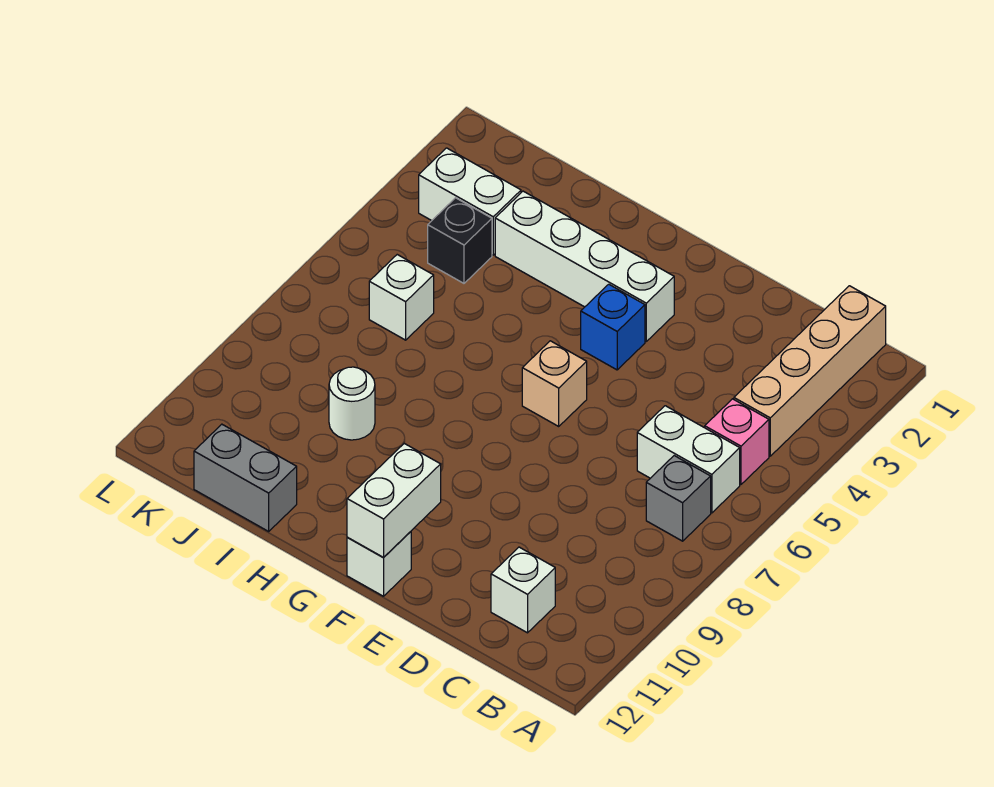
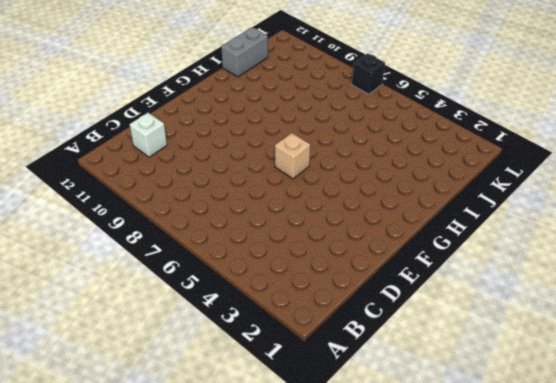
black 1x1 brick [352,53,385,94] -> black 1x1 brick moved to [428,198,492,283]
none -> tan 1x4 brick [734,286,886,456]
none -> pink 1x1 brick [705,399,769,484]
none -> white 1x2 brick [637,406,740,513]

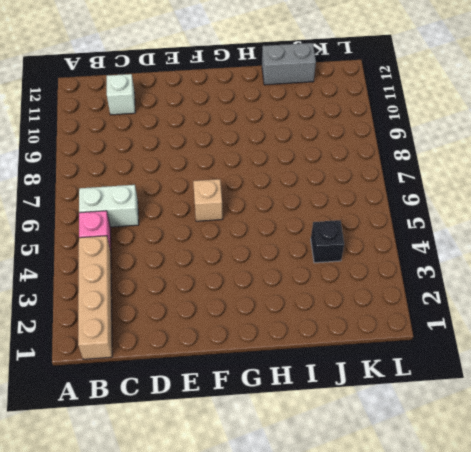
none -> grey 1x1 brick [646,456,711,541]
none -> white 1x4 brick [495,191,674,341]
none -> blue 1x1 brick [581,284,645,370]

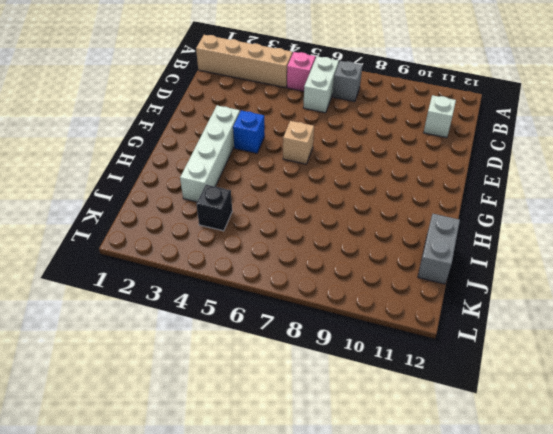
none -> white 1x1 brick [347,532,411,596]
none -> white 1x1 round brick [329,367,375,440]
none -> white 1x2 brick [419,148,521,255]

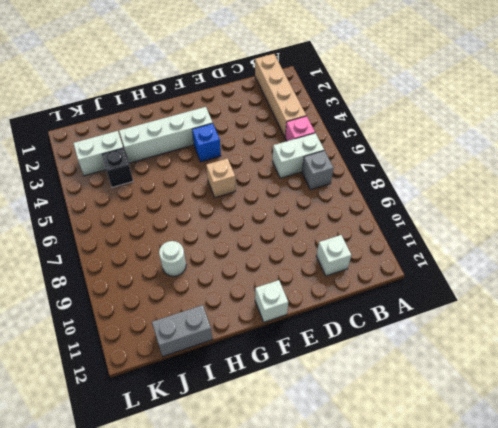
none -> white 1x1 brick [369,255,434,340]
none -> white 1x2 brick [347,443,441,558]

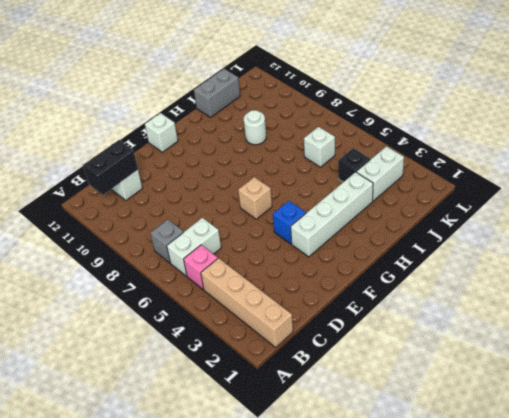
black 1x2 brick [83,140,138,195] -> none
none -> white 1x2 brick [347,443,441,558]

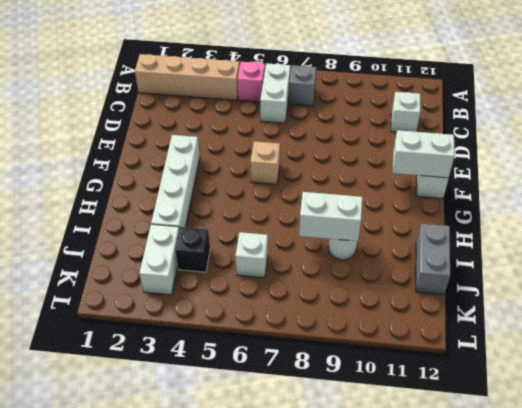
white 1x2 brick [299,192,362,241] -> none
none -> blue 1x1 brick [581,284,645,370]

